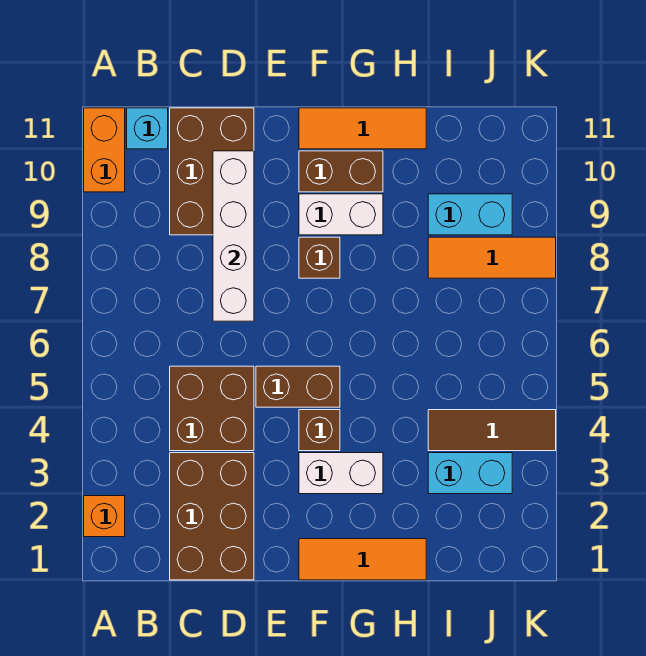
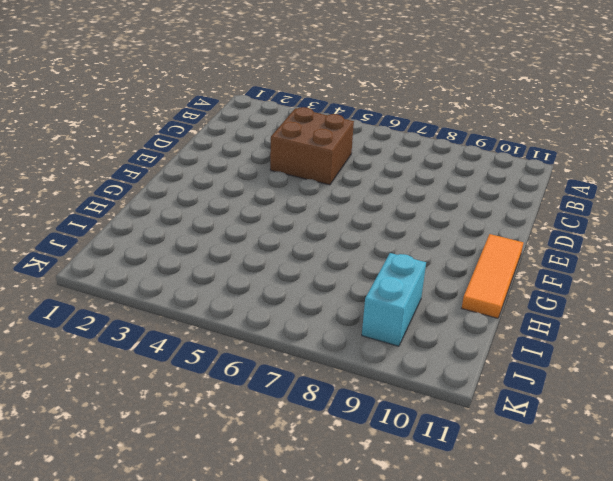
none -> orange 1x1 brick [84,496,125,537]
none -> orange 1x2 brick [84,108,125,192]
none -> cyan 1x1 brick [127,108,168,149]

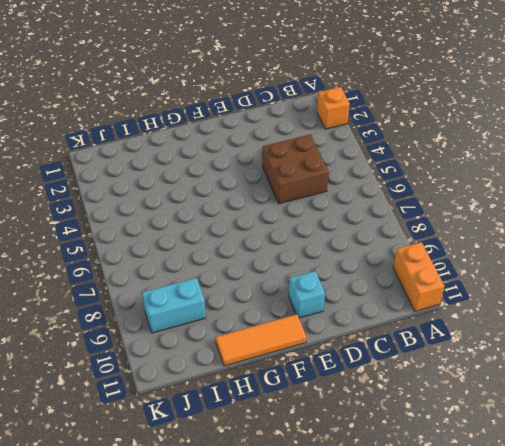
cyan 1x1 brick [289,271,325,318] -> cyan 1x1 brick moved to [127,108,168,149]
none -> brown 2x3 brick [170,453,254,580]
none -> brown 2x3 brick [170,108,254,235]
none -> brown 1x2 brick [256,366,340,407]

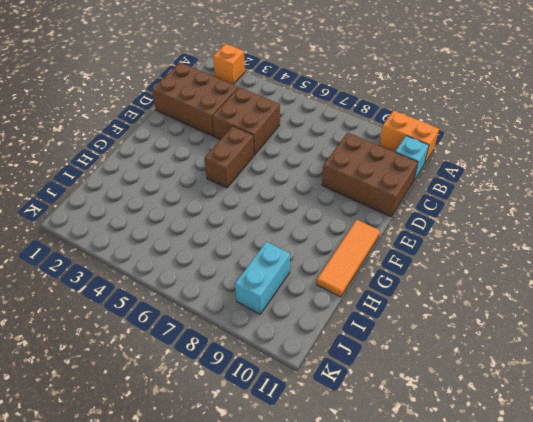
none -> orange 1x3 tile [299,539,426,580]
none -> white 1x2 brick [299,453,383,494]
none -> brown 1x1 brick [299,410,340,451]

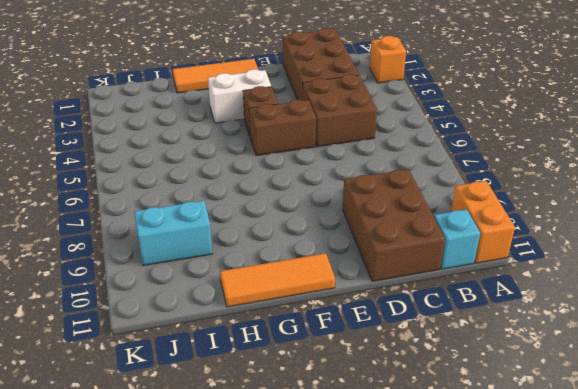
none -> brown 1x1 brick [299,237,340,278]
none -> white 1x2 brick [299,194,383,235]
none -> brown 1x2 brick [299,151,383,192]

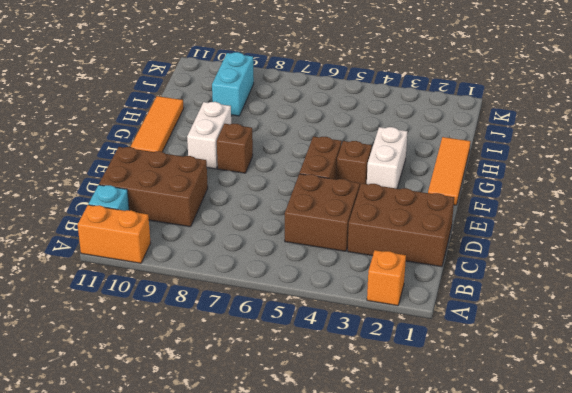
none -> brown 1x2 brick [299,151,383,192]
none -> cyan 1x2 brick [428,453,512,494]
none -> brown 1x3 tile [428,410,556,451]

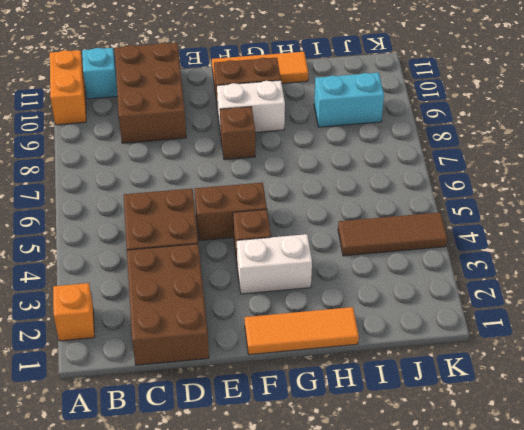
none -> cyan 1x2 brick [428,453,512,494]
none -> orange 1x3 tile [428,237,556,278]
none -> white 1x4 brick [213,151,254,321]

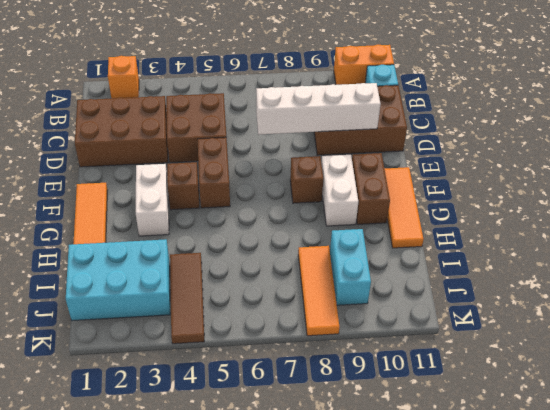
cyan 2x3 brick [66,239,170,321] -> cyan 1x2 brick [428,453,512,494]

